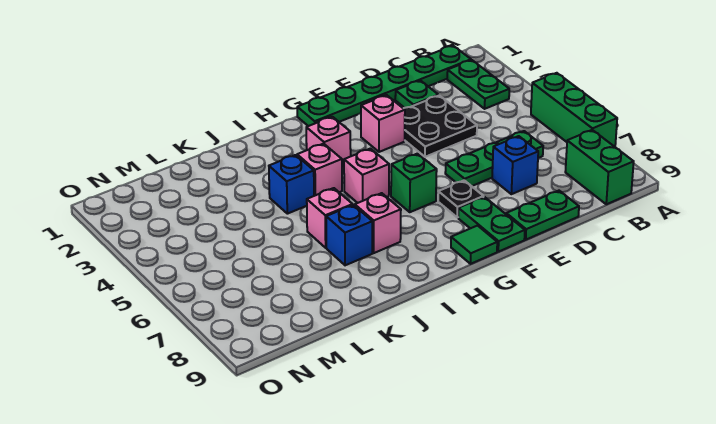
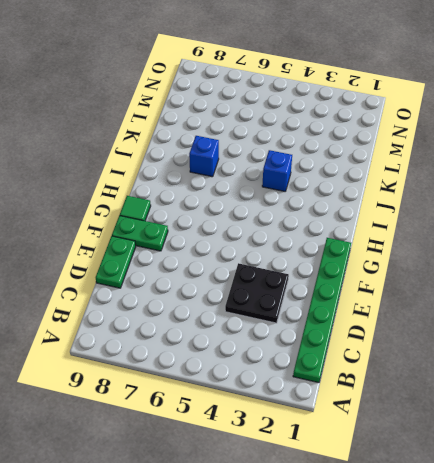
none -> green 1x3 brick [531,73,617,147]
none -> green 1x2 plate [447,60,509,109]
none -> green 1x2 brick [565,130,634,204]

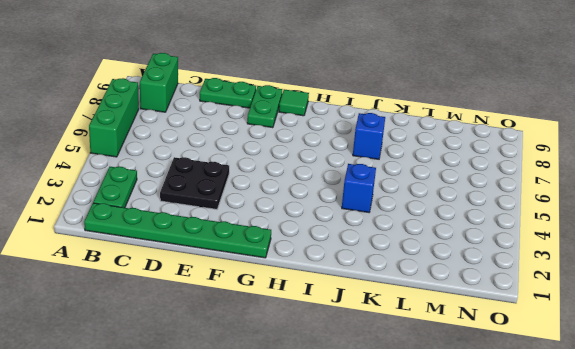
none -> green 1x3 plate [445,131,543,186]
none -> green 1x1 plate [395,80,438,108]
none -> blue 1x1 brick [492,136,538,194]

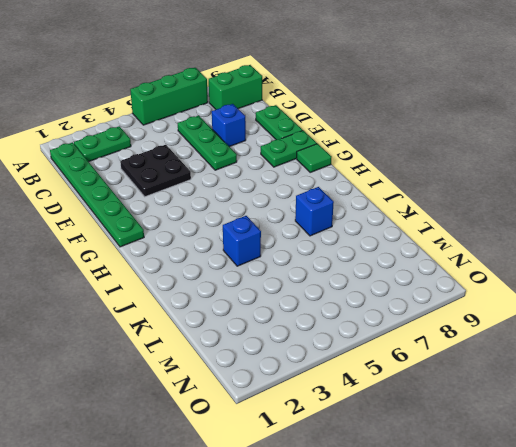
none -> green 1x1 plate [395,80,438,108]
none -> pink 1x1 brick [361,95,405,152]
none -> black 1x1 plate [438,180,484,217]

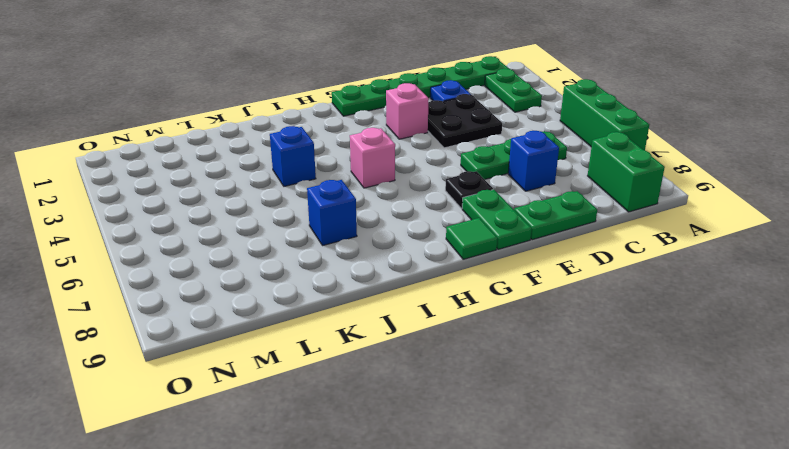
blue 1x1 plate [430,80,471,101] -> green 1x1 plate [395,80,438,108]
none -> green 1x1 brick [391,154,437,212]
none -> pink 1x1 brick [306,117,351,167]
none -> pink 1x1 brick [297,144,342,196]

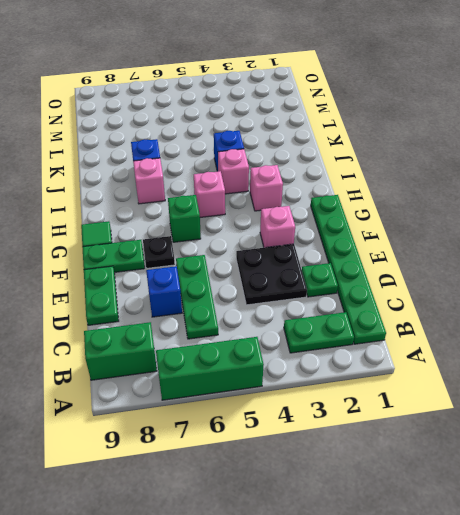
none -> pink 1x1 brick [307,188,353,248]

